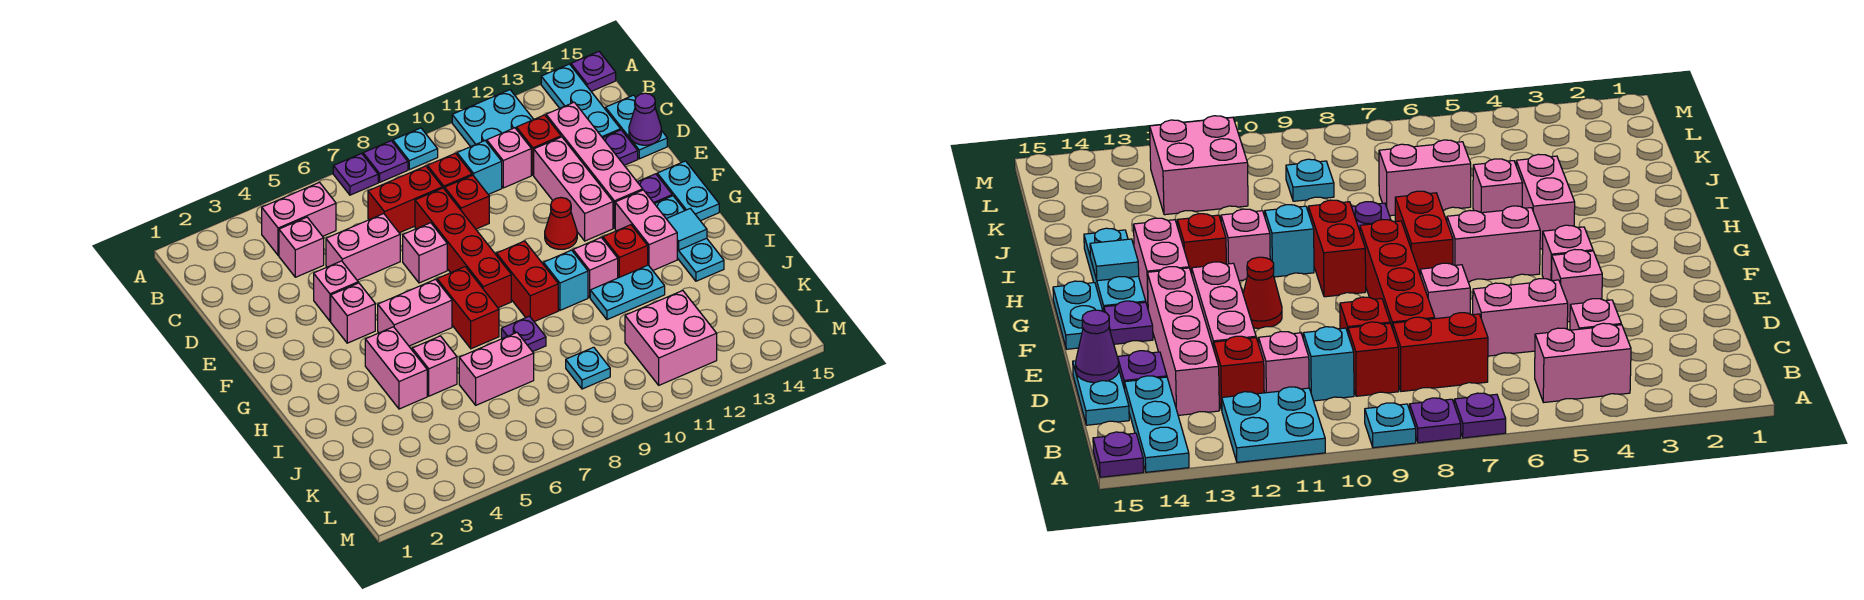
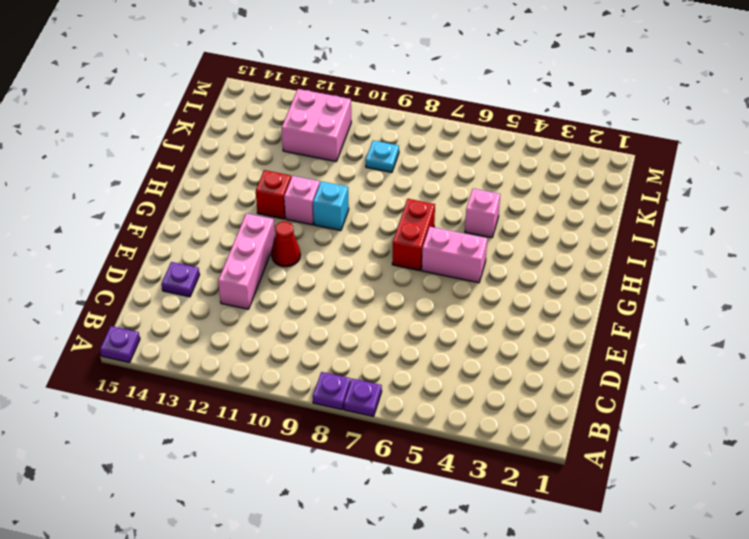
none -> cyan 1x1 plate [393,128,438,170]
none -> cyan 2x2 plate [452,90,534,147]
none -> cyan 1x3 plate [541,64,621,138]
none -> pink 1x2 brick [262,183,336,255]

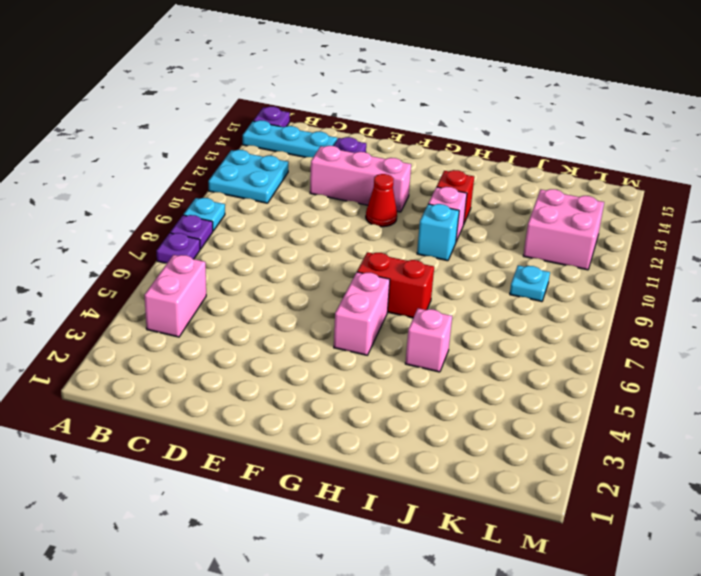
none -> pink 1x1 brick [279,217,324,277]
none -> red 1x2 brick [368,166,442,233]
none -> red 1x1 brick [427,153,472,189]
none -> cyan 1x1 brick [457,141,502,194]

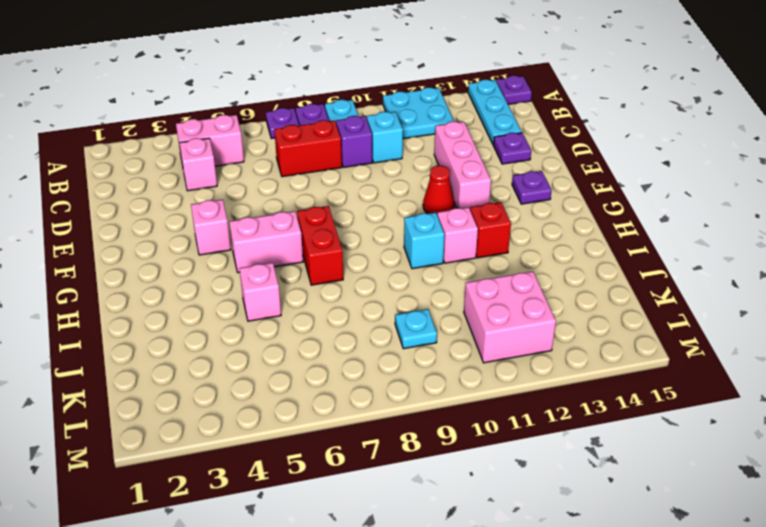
purple 1x1 brick [336,116,372,167] -> red 1x1 brick [427,153,472,189]
none -> pink 1x1 brick [487,128,531,188]
none -> red 1x1 brick [516,115,561,175]
none -> pink 1x4 brick [546,102,643,228]
none -> cyan 1x2 plate [605,95,667,159]

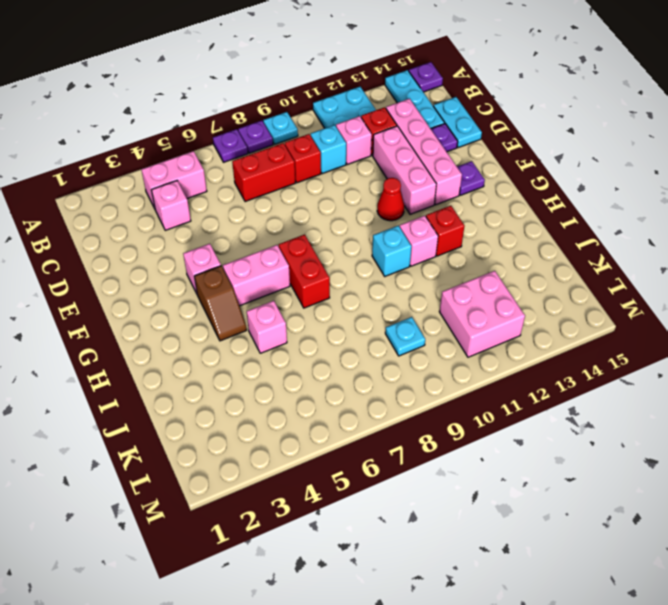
brown 1x2 slope [194,266,247,341] -> pink 1x2 brick [365,327,427,409]
none -> pink 1x2 brick [326,214,400,280]
none -> red 1x4 brick [415,188,511,308]
none -> red 1x1 brick [445,175,489,229]
none -> pink 1x1 brick [314,261,358,321]

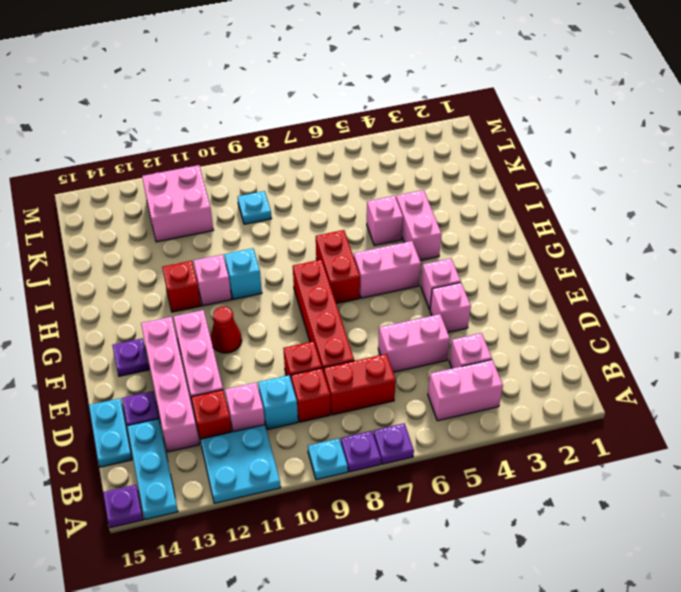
none -> pink 1x1 brick [403,223,447,283]
none -> cyan 1x2 plate [657,161,719,221]
none -> red 1x2 brick [496,241,558,322]
none -> pink 1x2 brick [615,190,677,270]

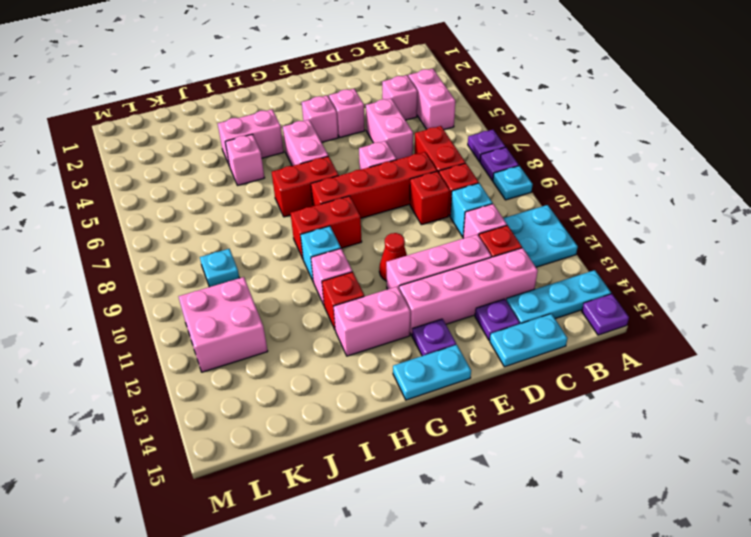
none -> cyan 1x3 plate [655,196,724,281]
none -> purple 1x1 plate [501,316,546,352]
none -> cyan 1x2 plate [590,265,665,320]
none -> pink 1x2 brick [459,333,534,405]

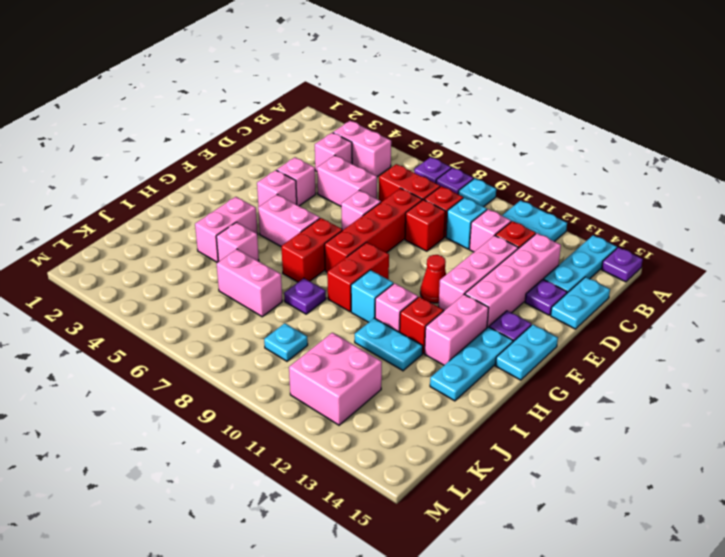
none -> purple 1x1 cone [629,93,661,145]
none -> cyan 1x1 tile [667,208,707,250]

